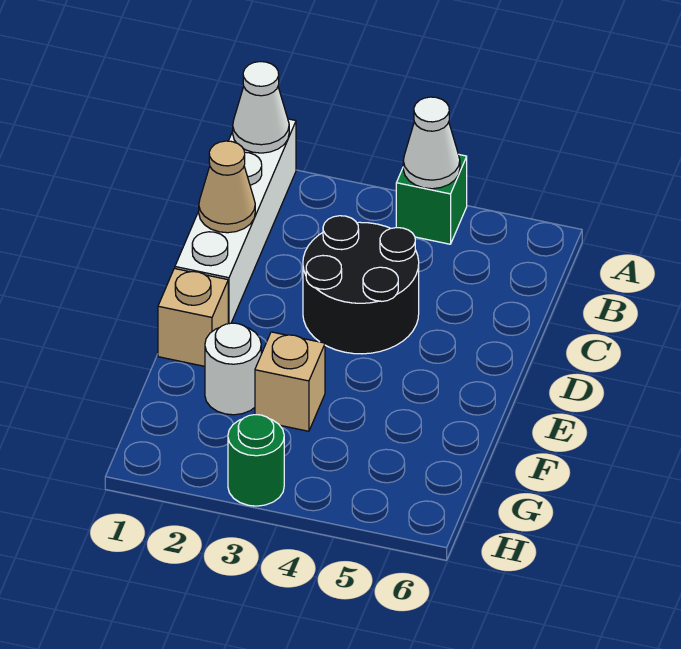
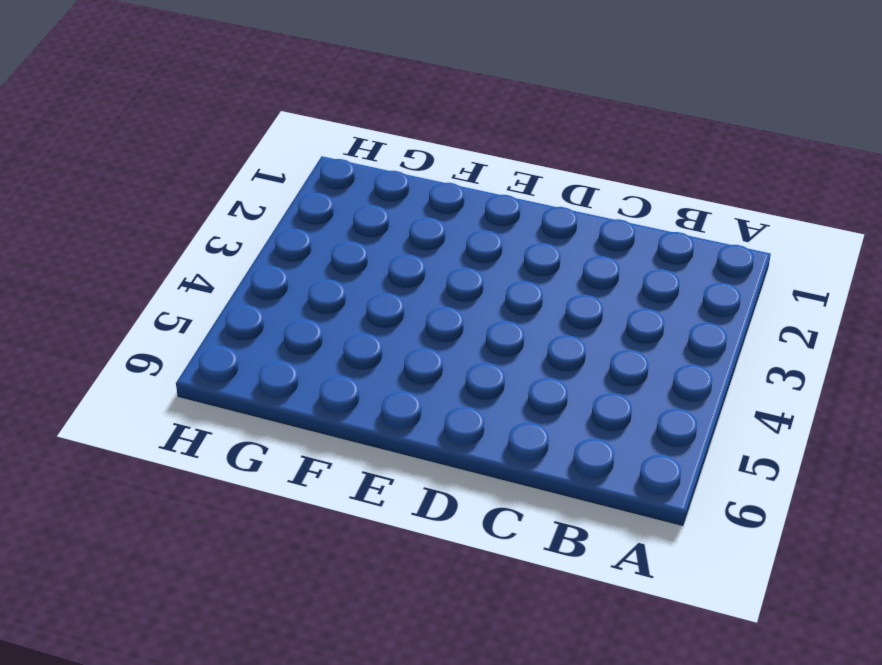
none -> white 1x4 brick [175,119,296,324]
none -> green 1x1 brick [396,155,467,244]

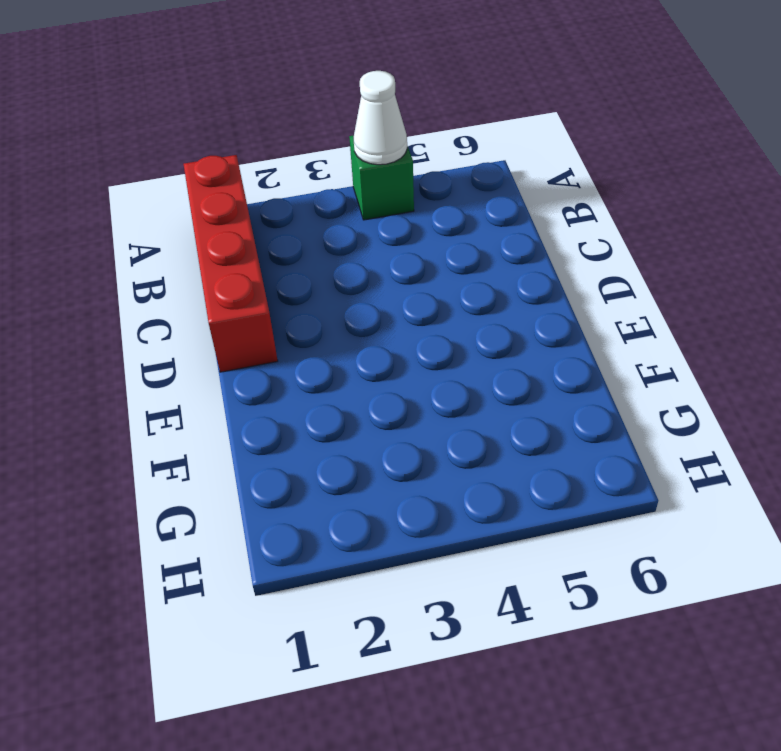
red 1x4 brick [184,155,278,372] -> white 1x4 brick [175,119,296,324]
none -> black 2x2 round brick [303,216,419,354]
none -> tan 1x1 brick [158,268,228,366]

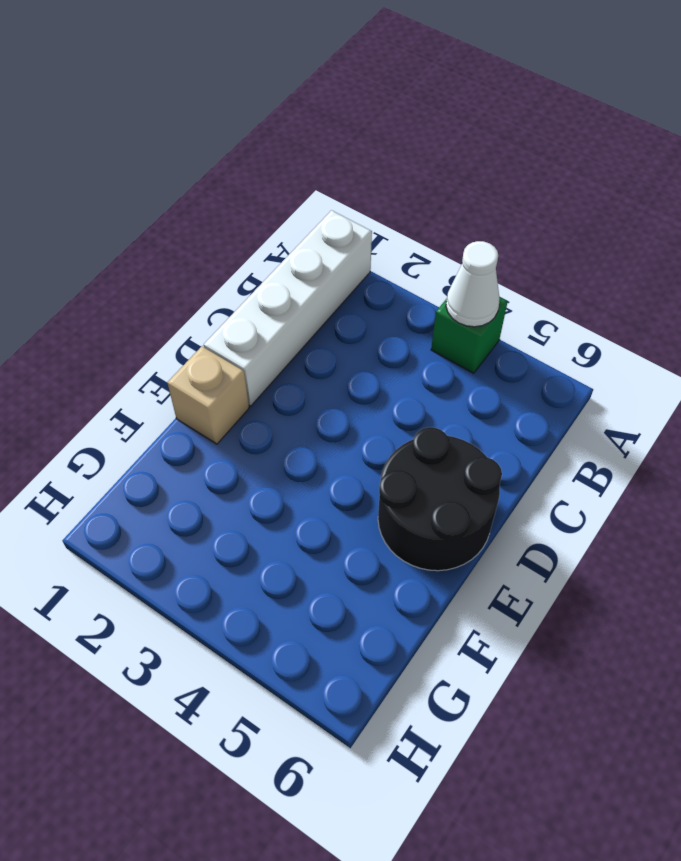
black 2x2 round brick [378,427,502,571] -> black 2x2 round brick moved to [303,216,419,354]
none -> white 1x1 round brick [205,323,261,415]
none -> tan 1x1 brick [255,332,325,431]

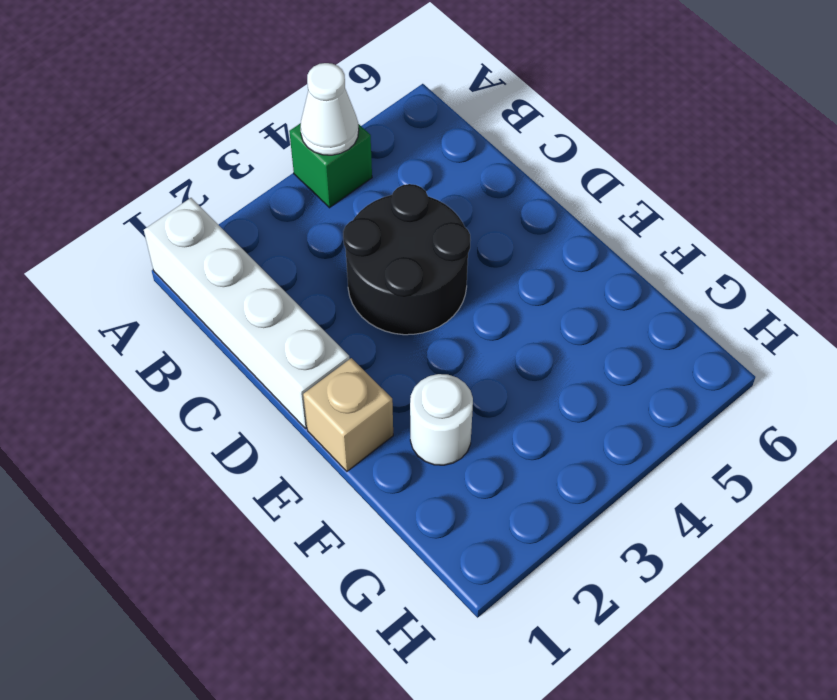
none -> tan 1x1 brick [255,332,325,431]
none -> green 1x1 round brick [228,415,284,506]

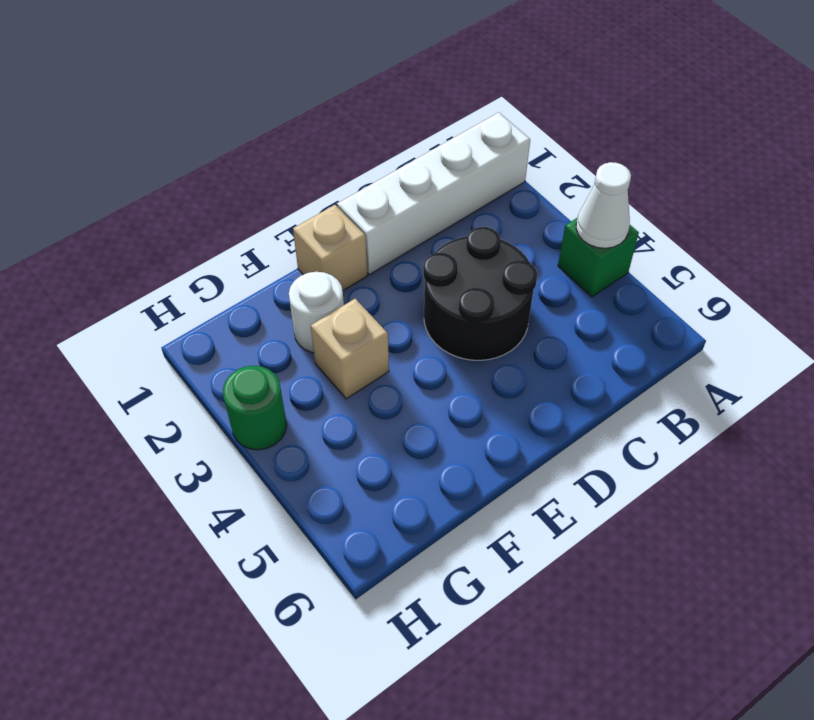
none -> white 1x1 cone [233,62,289,153]
none -> tan 1x1 cone [199,141,255,233]

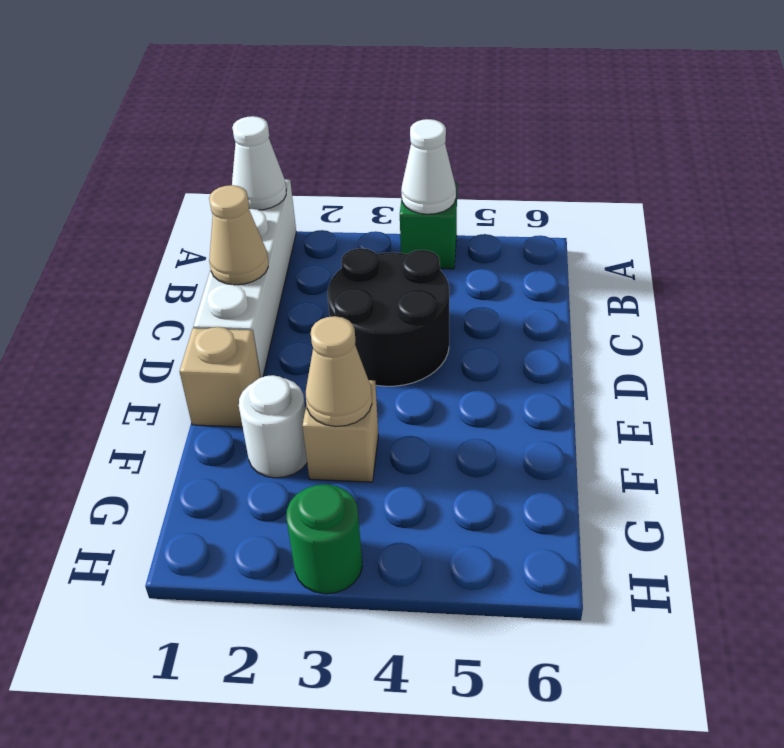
tan 1x1 cone [306,316,372,426] -> none

